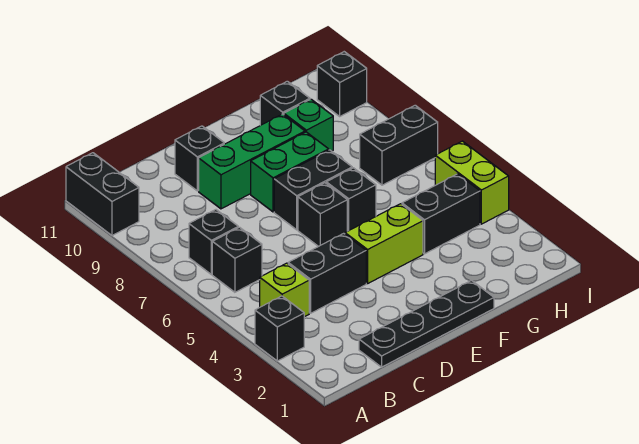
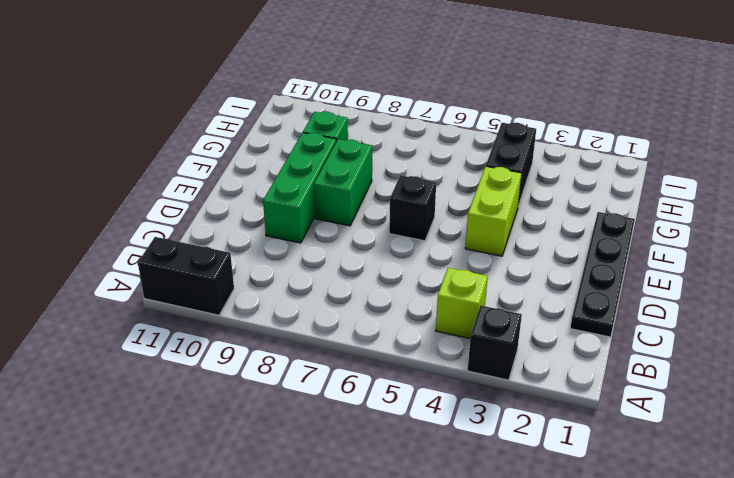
none -> black 1x1 brick [212,227,262,292]
none -> black 1x1 brick [189,210,238,274]
none -> black 1x2 brick [288,233,366,313]

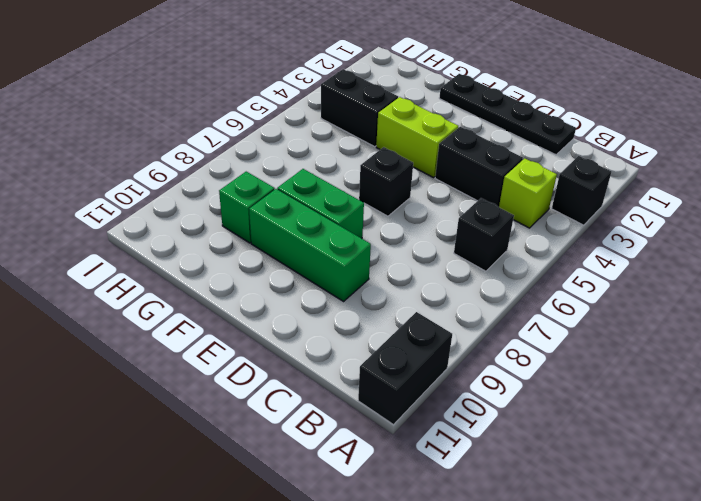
none -> black 1x1 brick [189,210,238,274]
none -> black 1x1 brick [175,126,224,191]
none -> black 1x2 brick [274,150,352,230]

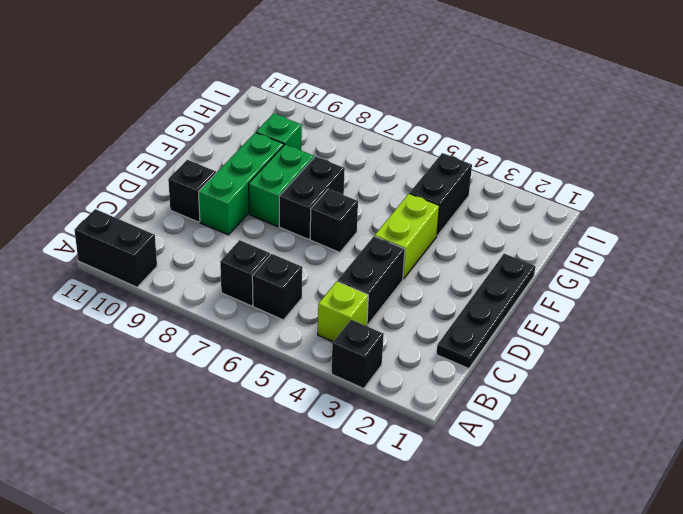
none -> black 1x1 brick [326,168,376,231]
none -> black 1x1 brick [260,81,310,125]
none -> black 1x2 brick [360,105,438,185]

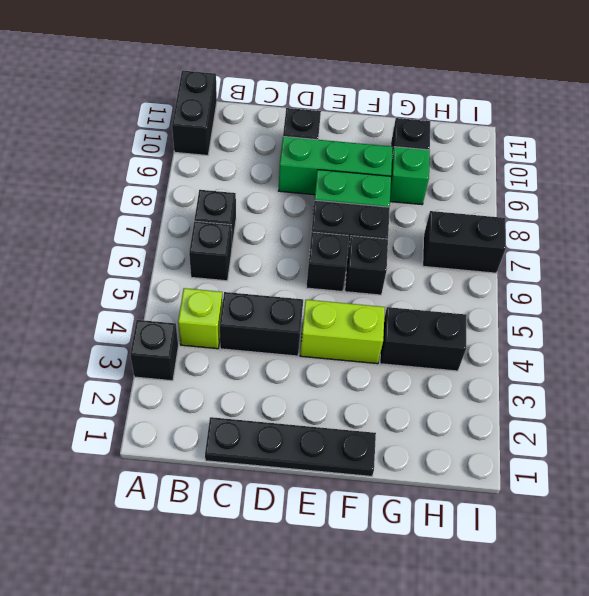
none -> lime 1x2 brick [435,141,509,224]
none -> black 1x1 brick [317,52,367,116]

